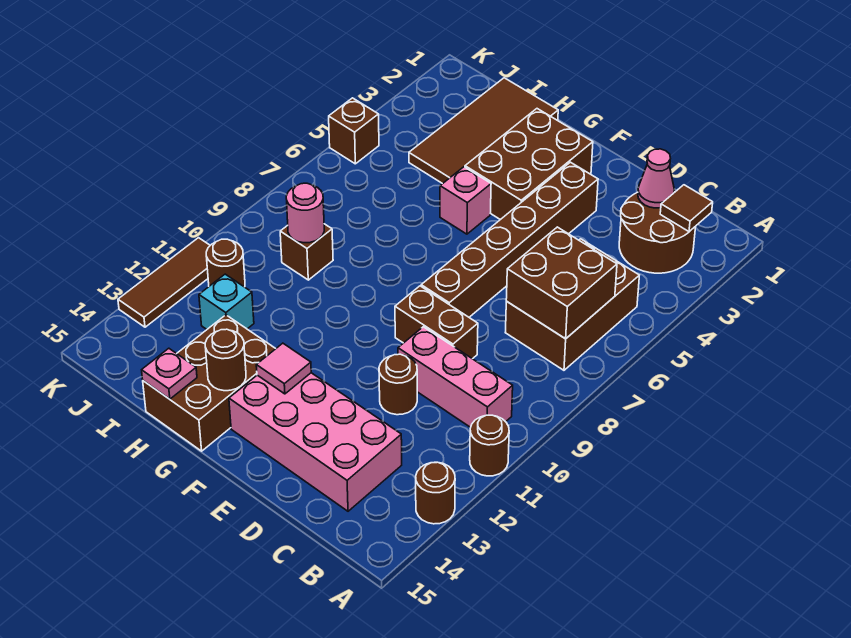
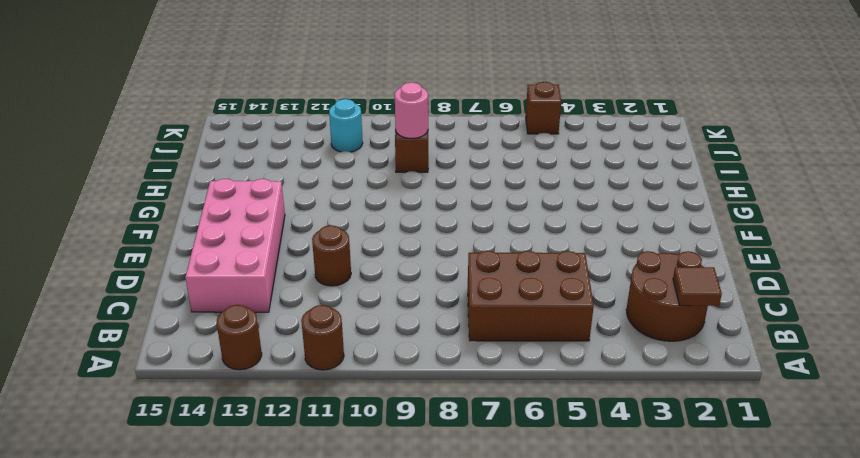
cyan 1x1 round brick [329,99,363,152] -> brown 1x1 round brick [206,239,245,287]
none -> pink 1x3 brick [398,327,513,427]
none -> brown 1x2 brick [395,286,478,359]
none -> brown 1x6 brick [421,162,598,317]

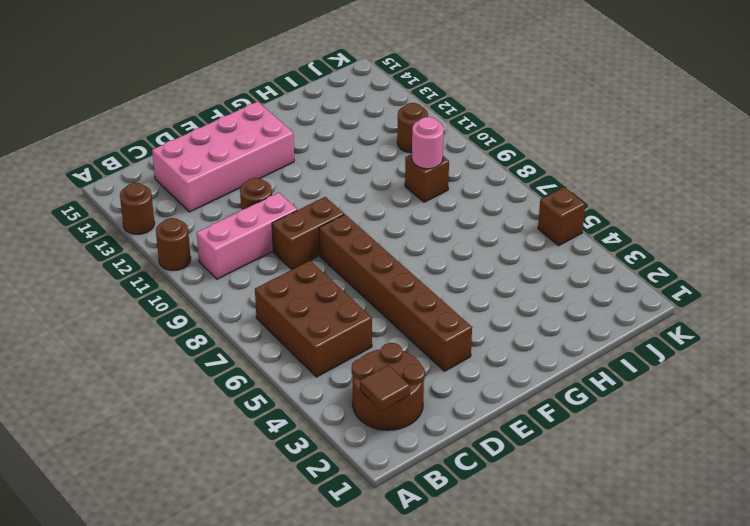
none -> brown 2x3 brick [465,109,593,220]
none -> pink 1x1 brick [440,167,491,234]
none -> brown 2x3 brick [143,315,276,451]

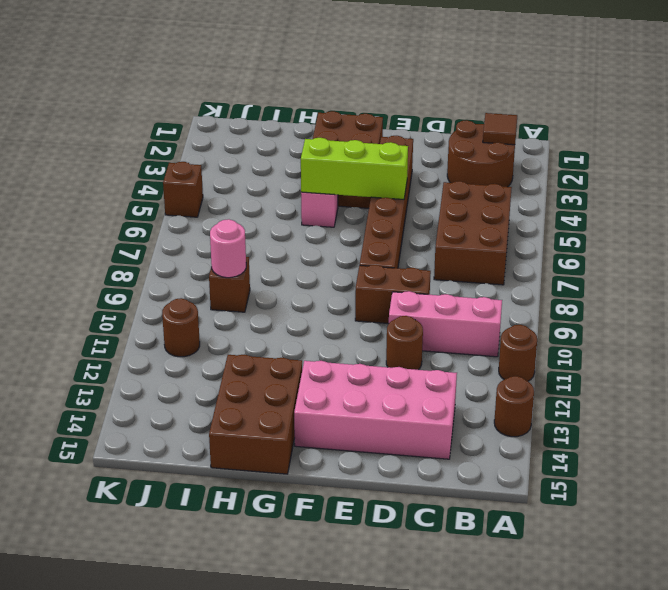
lime 1x3 brick [301,138,408,199] -> none
none -> brown 2x4 tile [409,78,558,184]
none -> cyan 1x1 brick [199,274,254,329]
none -> brown 1x3 tile [118,238,210,327]

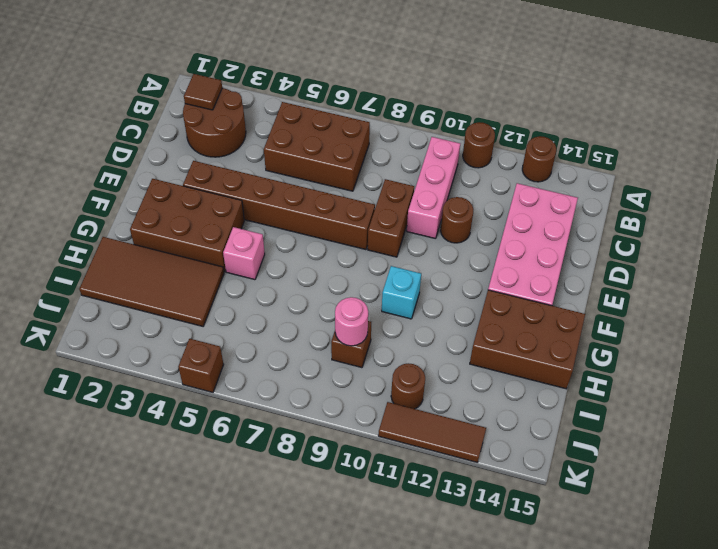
cyan 1x1 brick [382,266,421,319] -> cyan 1x1 brick moved to [199,274,254,329]
none -> brown 2x2 brick [506,227,617,339]
none -> pink 1x1 cone [638,149,675,208]
none -> pink 1x1 tile [256,343,311,394]

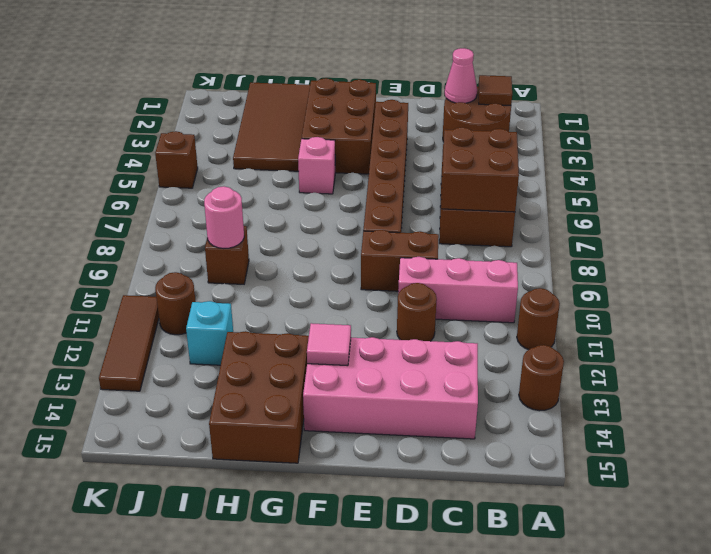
none -> brown 1x1 round brick [205,329,246,391]
none -> pink 1x1 plate [142,348,197,399]

